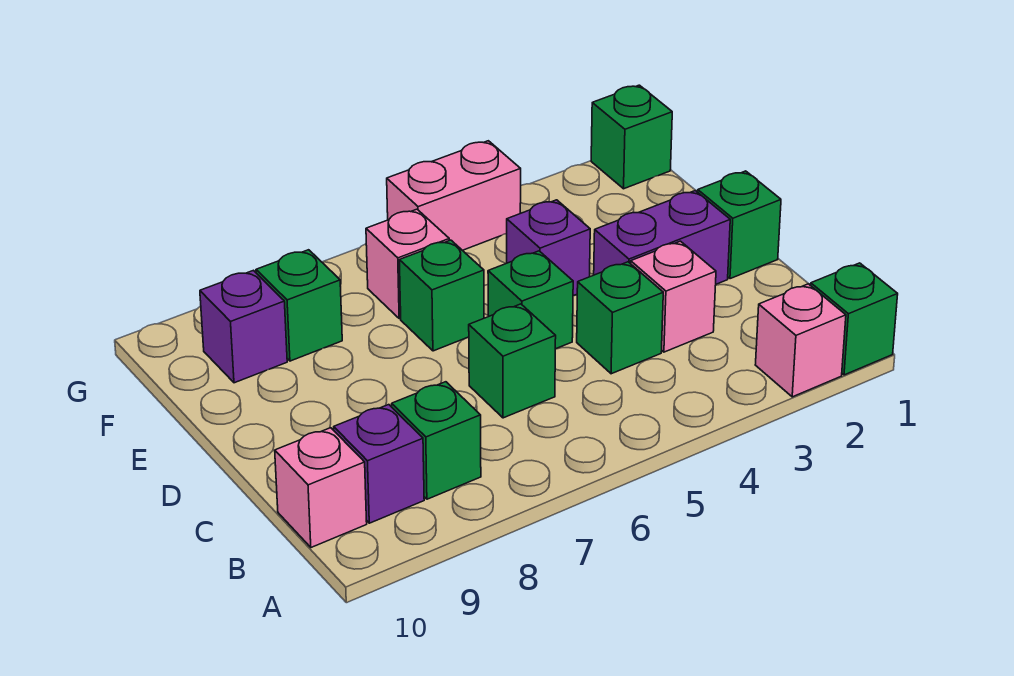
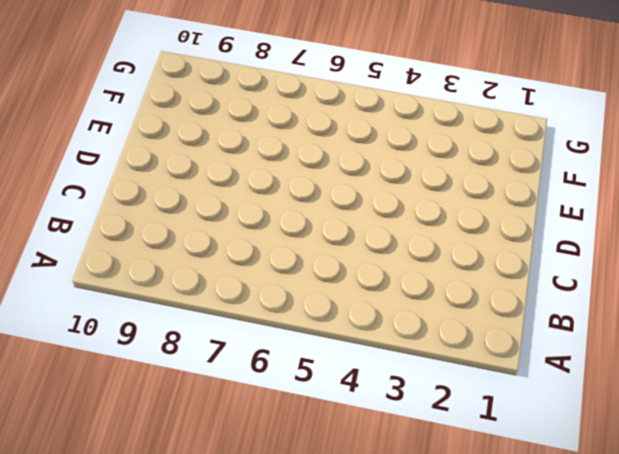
none -> green 1x1 brick [810,263,898,375]
none -> pink 1x1 brick [755,284,846,397]
none -> green 1x1 brick [392,382,481,499]

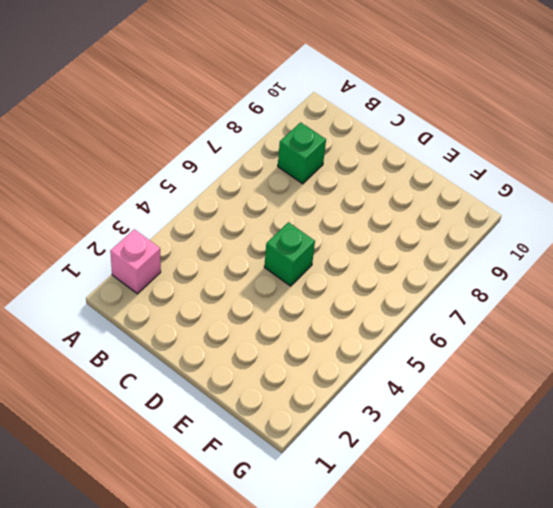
none -> green 1x1 brick [810,263,898,375]
none -> purple 1x1 brick [334,405,424,523]
none -> pink 1x1 brick [275,428,367,547]

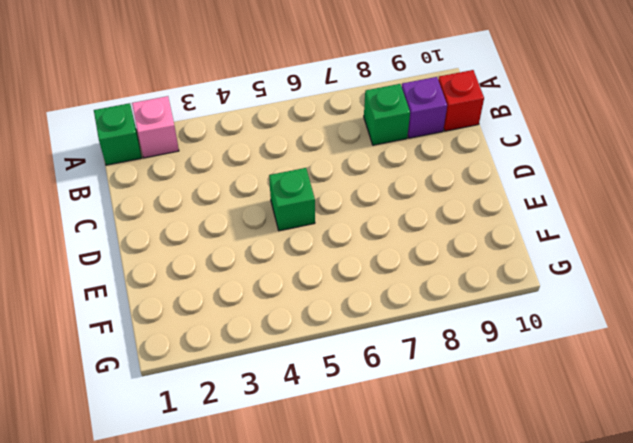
red 1x1 brick [438,70,484,131] -> pink 1x1 brick [275,428,367,547]
none -> pink 1x1 brick [631,241,716,352]
none -> green 1x1 brick [577,262,663,374]
none -> green 1x1 brick [469,304,556,418]

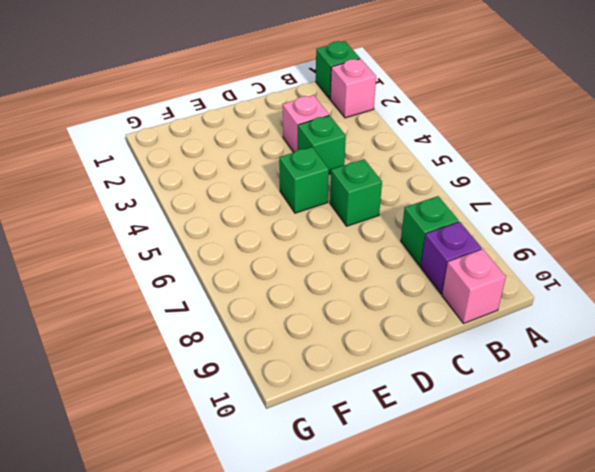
none -> green 1x1 brick [698,171,781,279]
none -> purple 1x2 brick [594,191,730,284]
none -> purple 1x1 brick [507,200,590,296]

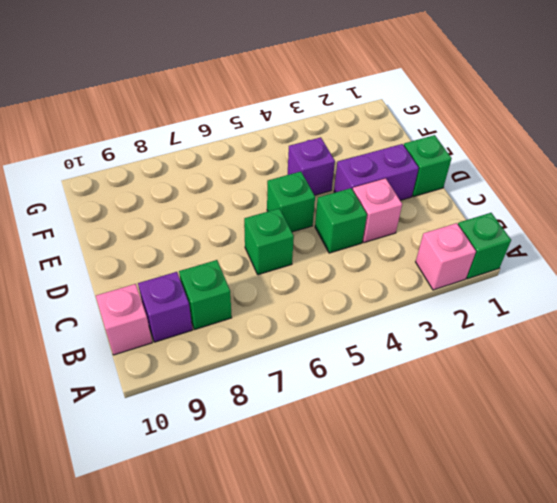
none -> green 1x1 brick [399,240,484,351]
none -> pink 1x1 brick [366,209,449,319]
none -> green 1x1 brick [256,250,342,361]

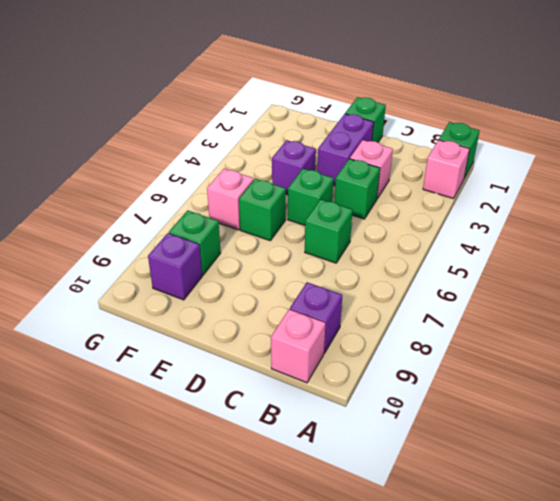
none -> green 1x1 brick [392,382,481,499]
none -> green 1x1 brick [591,85,672,189]
none -> pink 1x2 brick [387,141,521,250]

